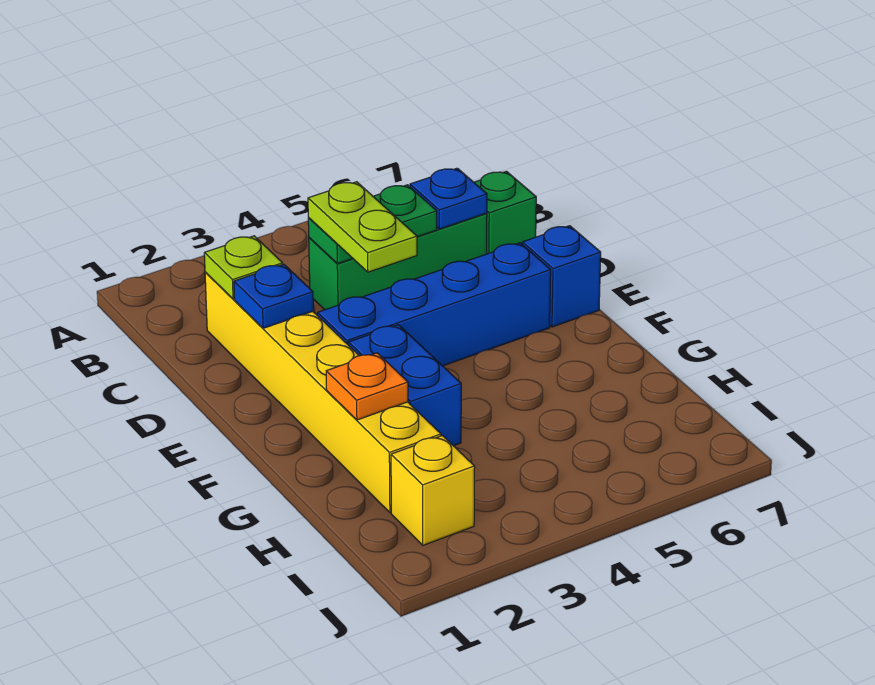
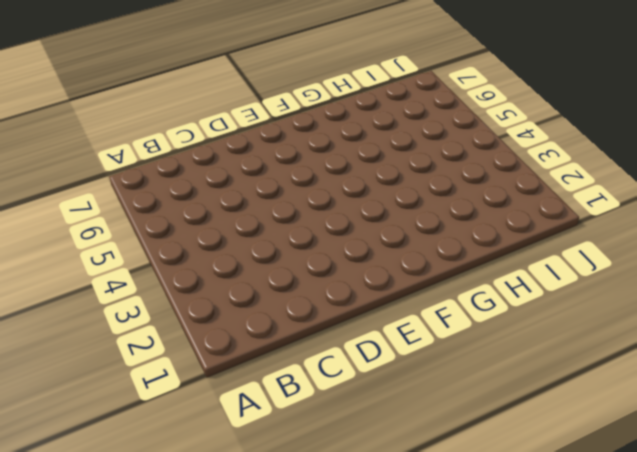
none -> yellow 1x6 brick [205,272,441,513]
none -> green 1x3 brick [309,213,487,310]
none -> green 1x1 brick [474,171,536,254]

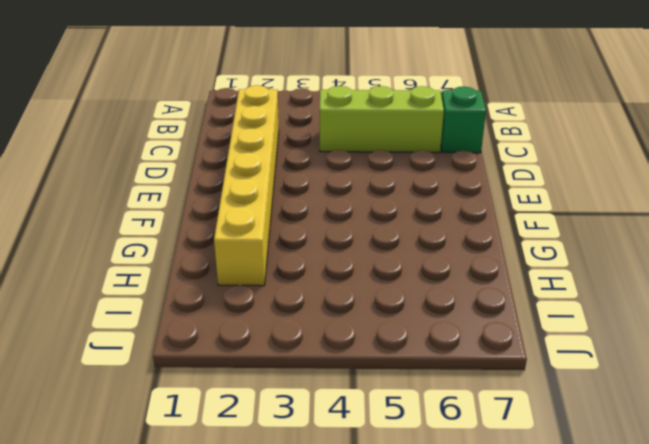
lime 1x3 brick [320,86,444,152] -> green 1x3 brick [309,213,487,310]
none -> blue 1x4 brick [317,243,551,366]
none -> blue 1x1 brick [522,226,601,327]
none -> blue 1x2 brick [348,325,461,446]

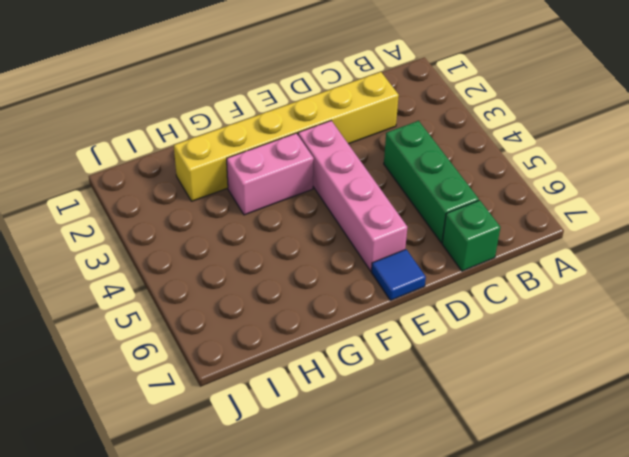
pink 1x4 brick [298,121,407,271] -> blue 1x4 brick [317,243,551,366]
blue 1x1 tile [371,249,426,300] -> blue 1x1 brick [522,226,601,327]
pink 1x2 brick [227,133,314,215] -> blue 1x2 brick [348,325,461,446]
none -> yellow 1x1 brick [391,436,475,545]
none -> lime 1x1 plate [204,236,283,299]
none -> green 1x2 plate [308,185,437,264]

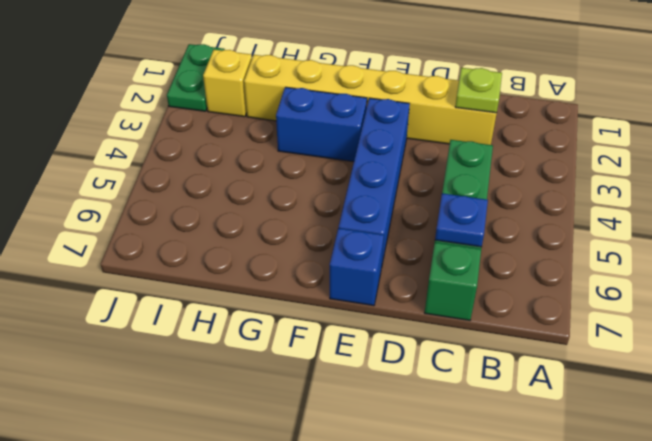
green 1x2 plate [167,44,225,111] -> green 1x2 plate moved to [308,185,437,264]
none -> blue 1x1 plate [234,264,313,328]
none -> orange 1x1 plate [326,353,408,420]
none -> lime 1x2 plate [308,182,417,272]

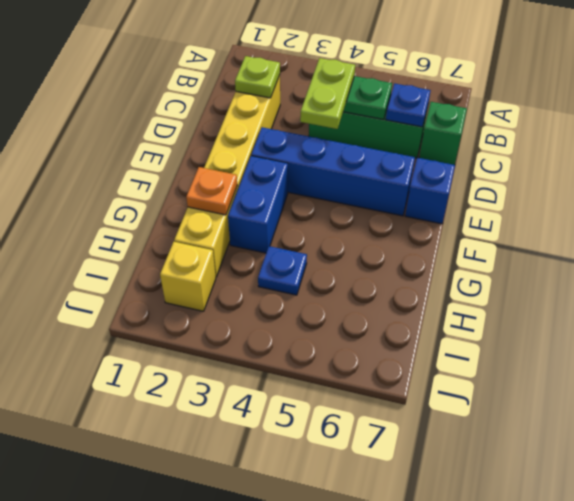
blue 1x1 plate [258,246,307,295] -> blue 1x1 plate moved to [234,264,313,328]

